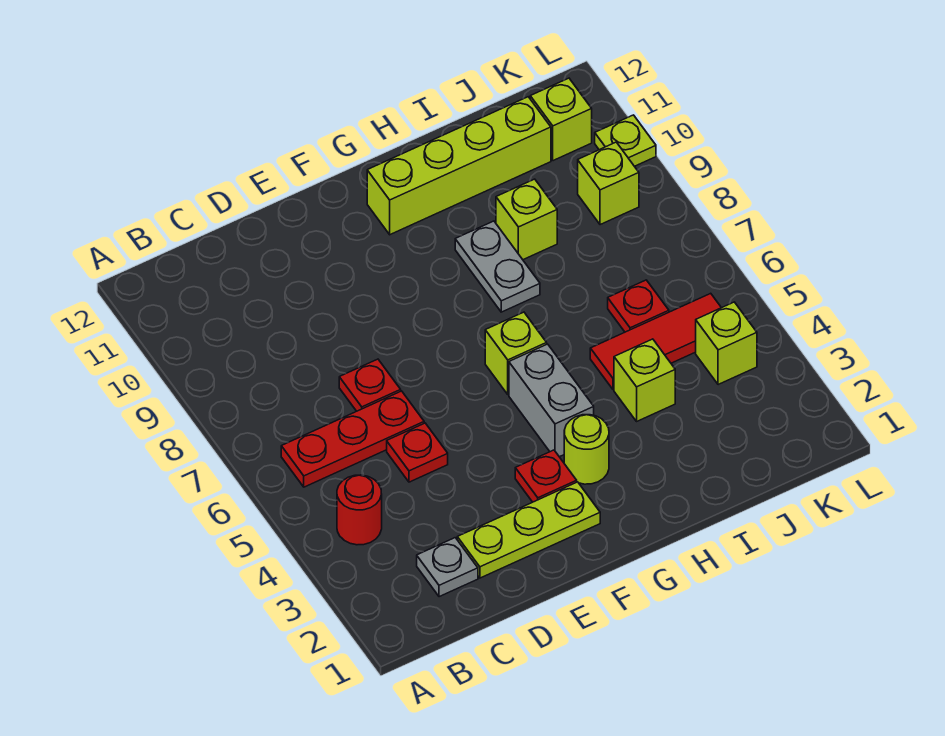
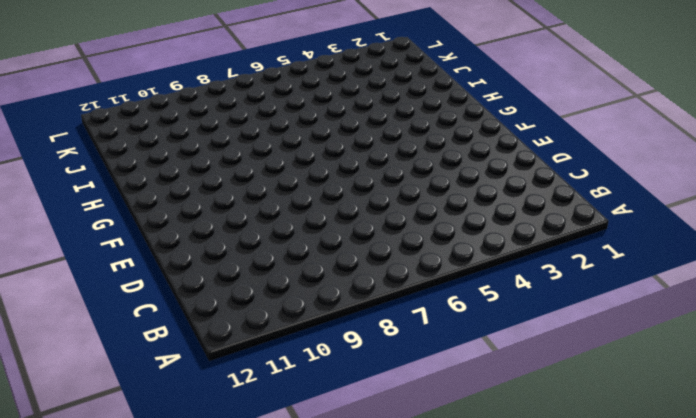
none -> red 1x1 round brick [337,475,382,545]
none -> red 1x3 plate [281,391,424,487]
none -> grey 1x1 plate [417,538,478,597]

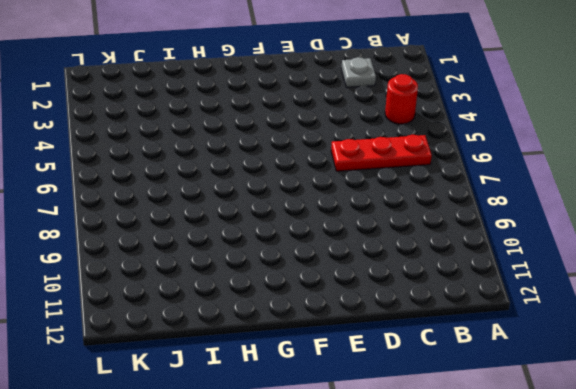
none -> lime 1x3 plate [457,482,600,578]
none -> red 1x1 plate [387,423,448,482]
none -> red 1x1 plate [339,359,401,411]

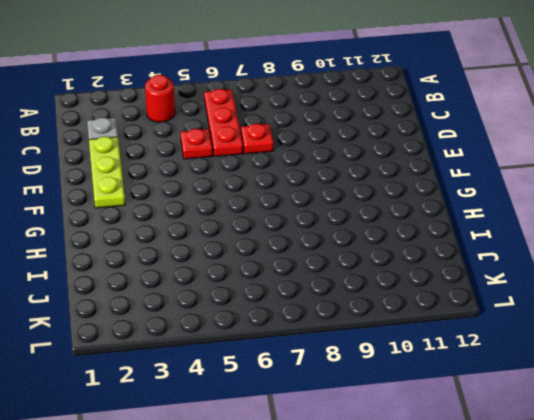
none -> red 1x1 plate [515,450,577,502]
none -> lime 1x1 round brick [564,415,609,484]
none -> grey 1x2 brick [509,344,594,457]

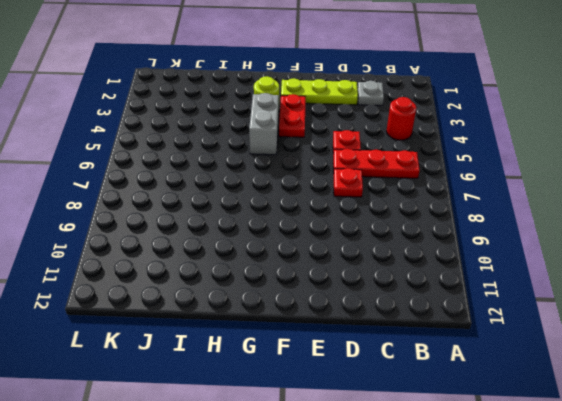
red 1x2 plate [279,94,306,137] -> red 1x1 plate [515,450,577,502]
none -> lime 1x1 brick [485,312,547,394]
none -> lime 1x4 brick [367,97,551,235]
none -> grey 1x2 plate [455,221,540,312]

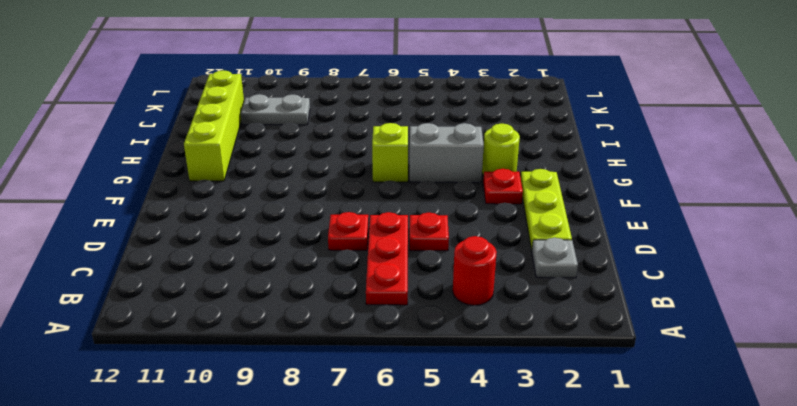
grey 1x2 plate [241,94,310,125] -> grey 1x2 plate moved to [455,221,540,312]
none -> lime 1x1 brick [614,339,675,421]
none -> red 1x3 tile [590,293,721,390]
none -> lime 1x1 brick [496,179,557,260]

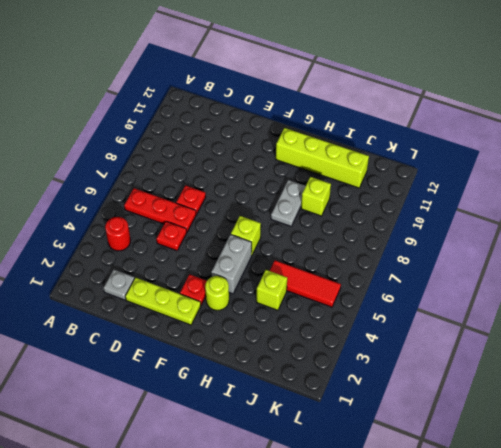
none -> red 1x1 plate [608,280,669,332]
none -> lime 1x1 brick [696,302,757,385]
none -> lime 1x1 brick [578,142,639,225]

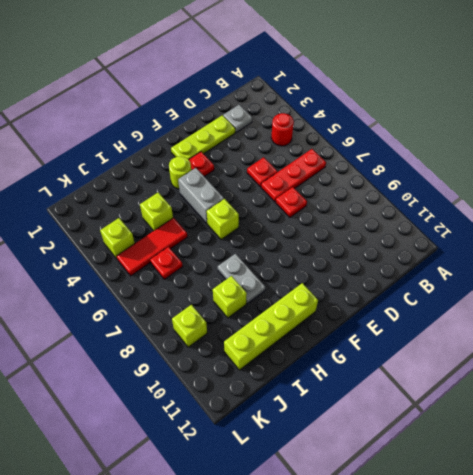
none -> lime 1x1 brick [530,78,592,161]
none -> lime 1x1 plate [595,115,656,166]

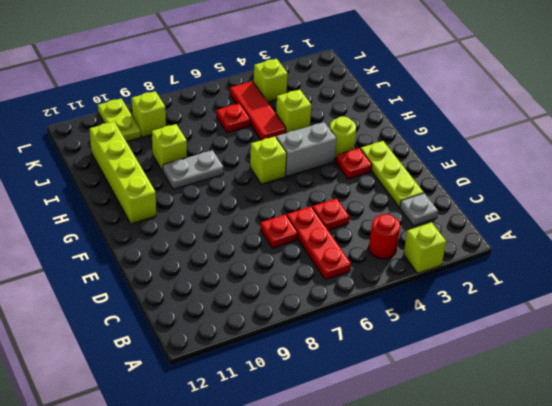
lime 1x1 brick [404,222,446,273] -> lime 1x1 brick moved to [530,78,592,161]
lime 1x2 plate [98,98,141,142] -> lime 1x1 plate [595,115,656,166]

